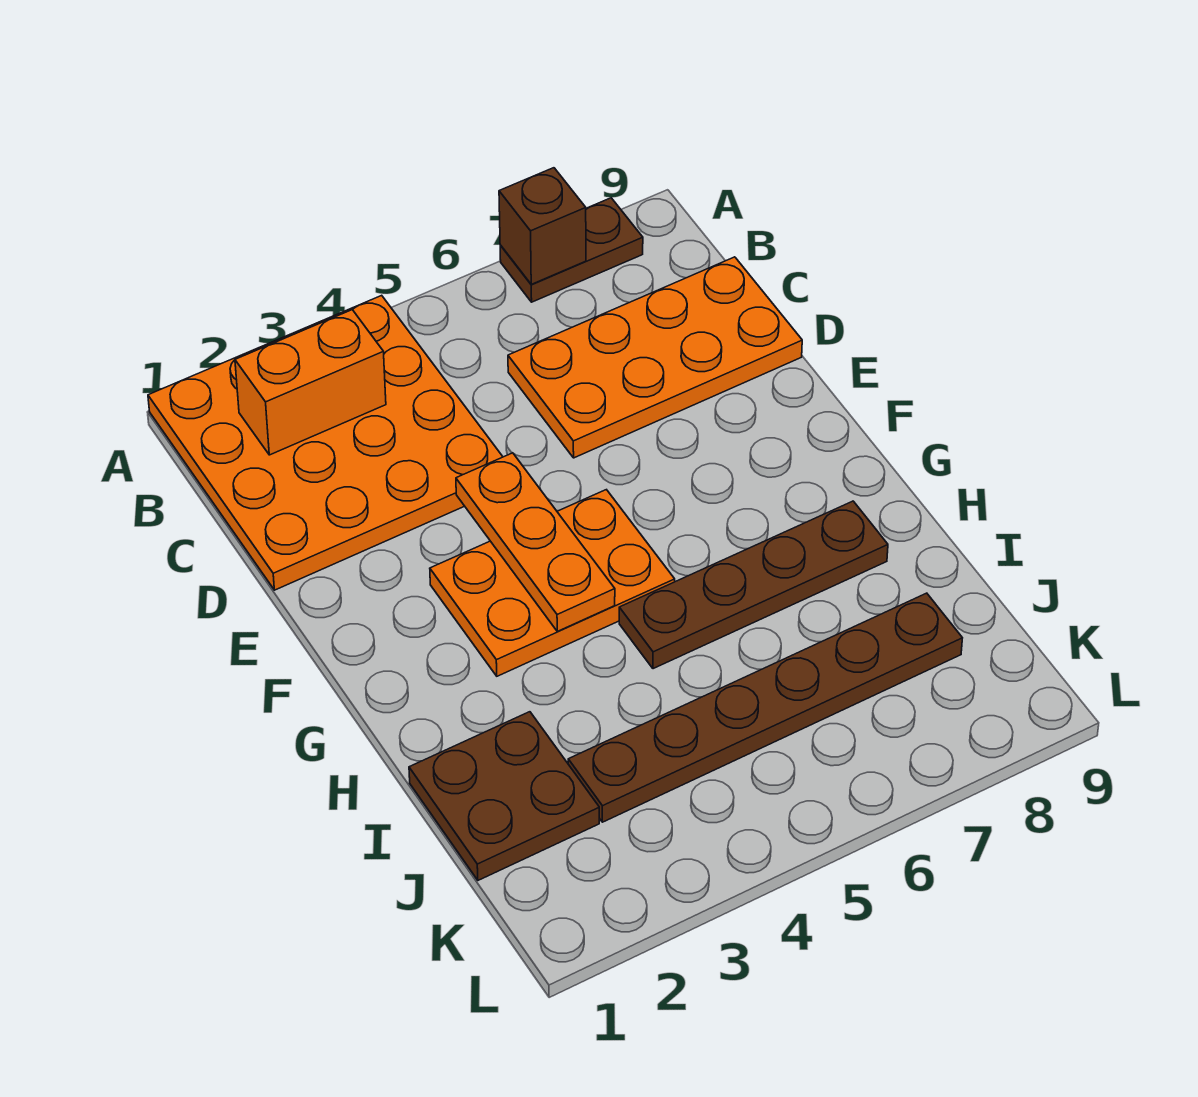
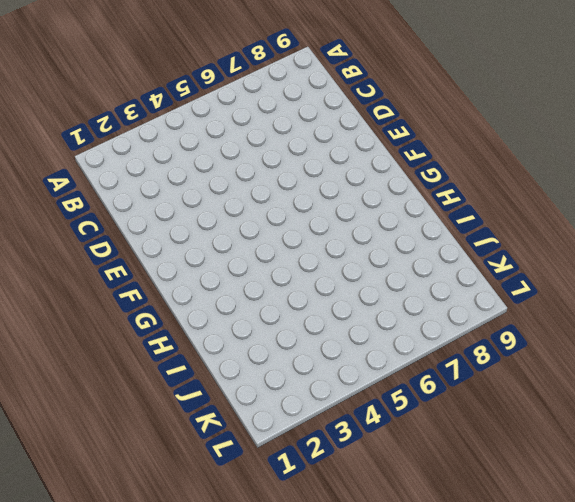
none -> orange 4x4 plate [148,295,503,590]
none -> brown 1x2 plate [500,198,643,302]

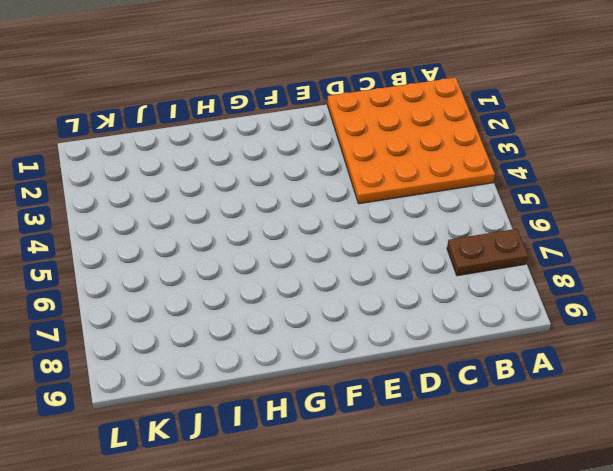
brown 1x2 plate [447,229,528,276] -> brown 1x2 plate turned to [500,198,643,302]
none -> orange 2x4 plate [508,257,802,458]
none -> orange 2x3 plate [430,490,675,676]

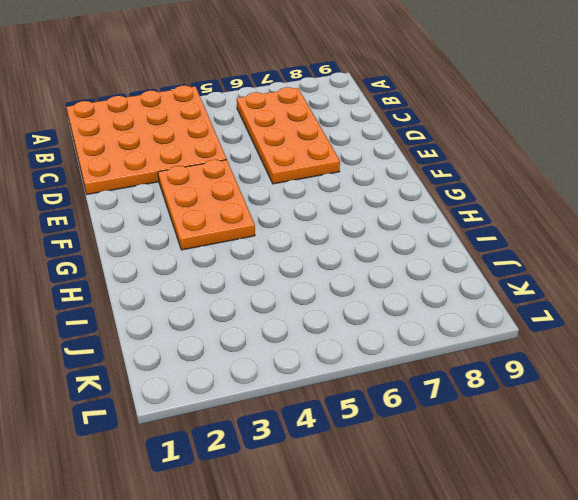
orange 2x4 plate [237,87,340,184] -> orange 2x4 plate turned to [508,257,802,458]
orange 2x3 plate [158,160,255,250] -> orange 2x3 plate turned to [430,490,675,676]
none -> brown 1x2 plate [500,198,643,302]
none -> brown 1x4 plate [619,501,888,669]

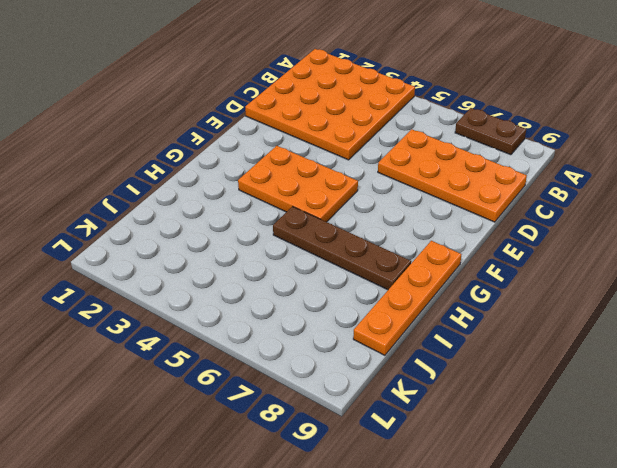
orange 1x4 plate [353,241,461,355] -> none
none -> brown 2x2 plate [409,712,599,880]
none -> brown 1x6 plate [568,593,962,822]

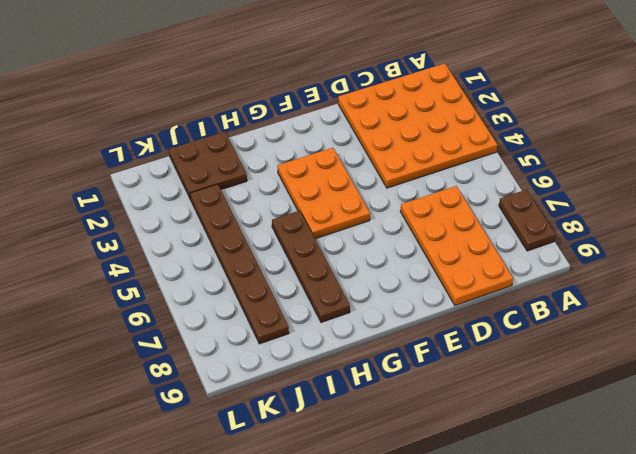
none -> brown 1x1 brick [499,168,586,284]
none -> orange 1x2 brick [235,310,386,455]

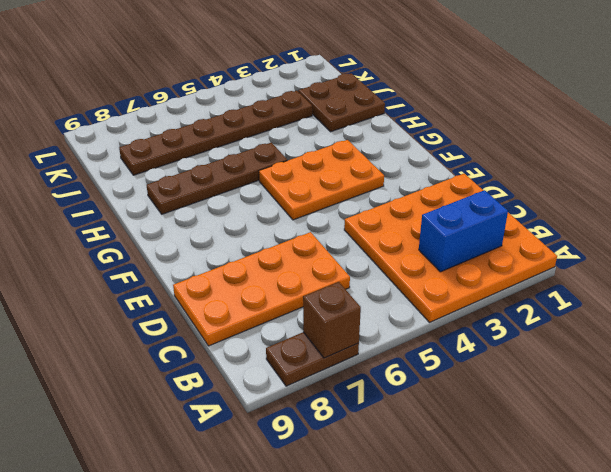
blue 1x2 brick [419,190,508,272] -> orange 1x2 brick [235,310,386,455]
none -> orange 1x3 plate [456,453,615,631]

